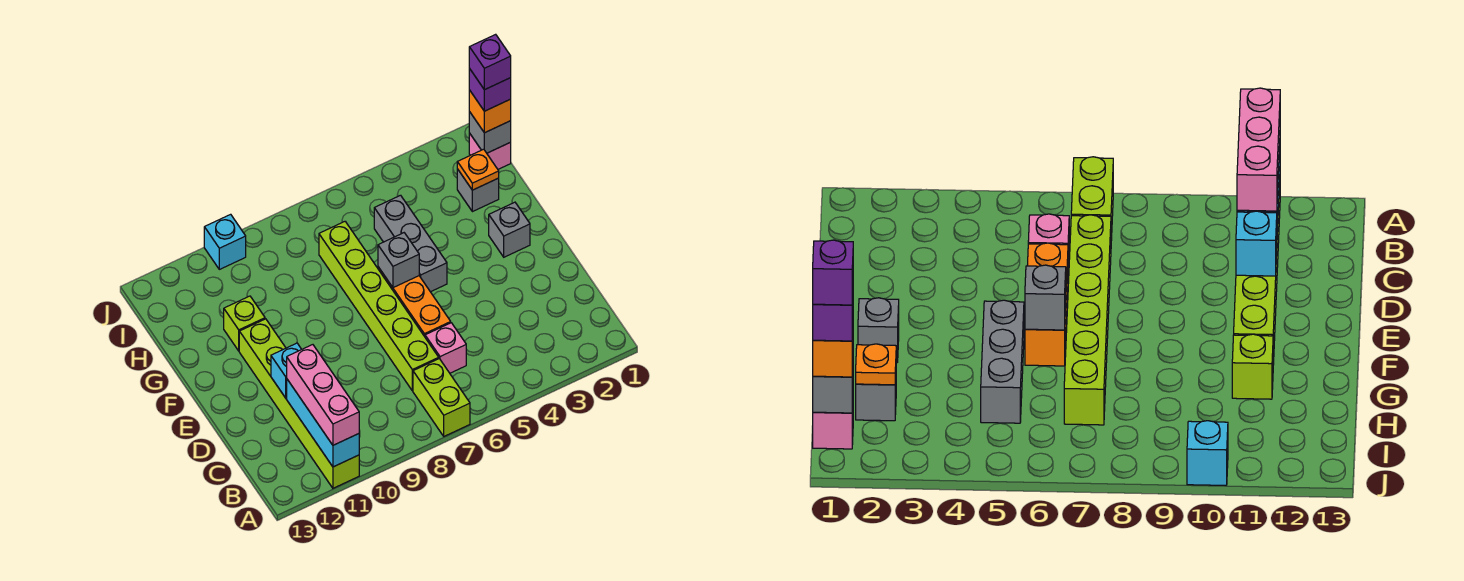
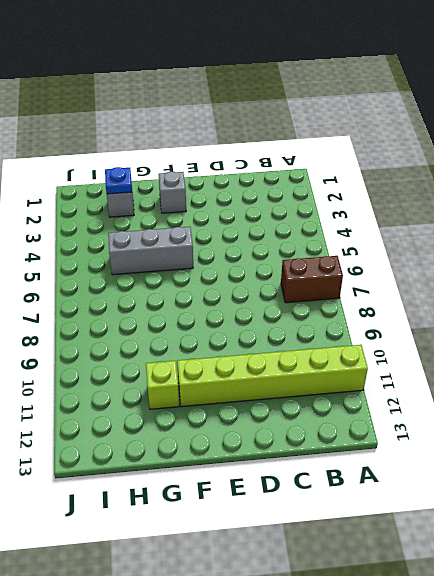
brown 1x2 brick [281,256,343,303] -> lime 1x2 brick [413,359,470,436]
blue 1x1 plate [105,167,132,194] -> orange 1x1 plate [457,149,499,190]
none -> pink 1x1 brick [425,323,466,373]
none -> lime 1x6 brick [319,222,439,391]
none -> orange 1x3 brick [378,267,451,337]

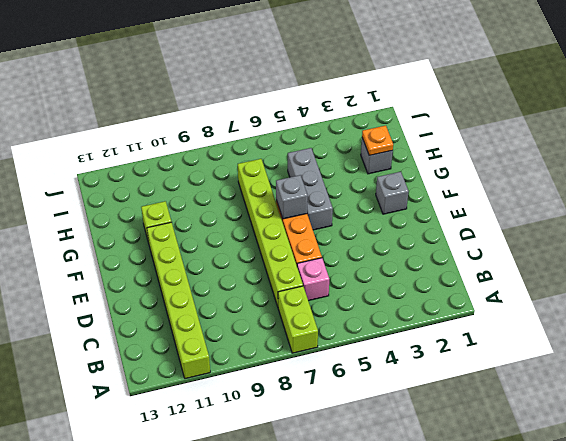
none -> pink 1x1 brick [469,133,511,169]
none -> cyan 1x1 brick [204,214,246,269]
none -> cyan 1x3 brick [287,379,359,467]

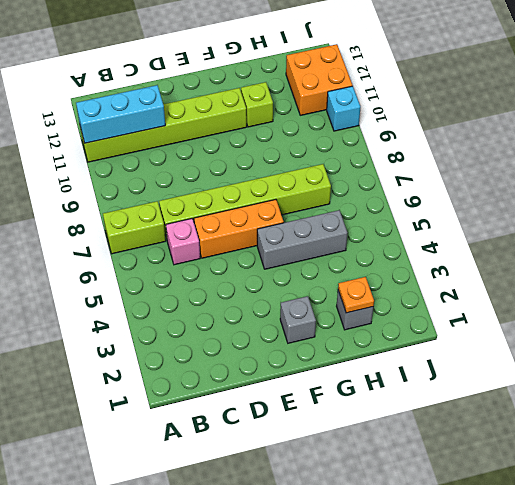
orange 2x2 brick [286,44,353,115] -> none
none -> pink 1x1 brick [469,133,511,169]
none -> cyan 1x1 brick [271,343,301,398]
none -> grey 1x1 brick [378,233,419,288]

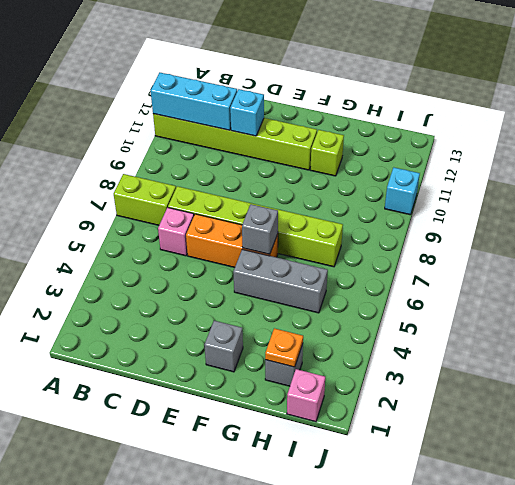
none -> grey 1x1 brick [469,112,511,153]
none -> pink 1x3 brick [287,345,359,445]
none -> orange 1x1 brick [469,90,511,133]

